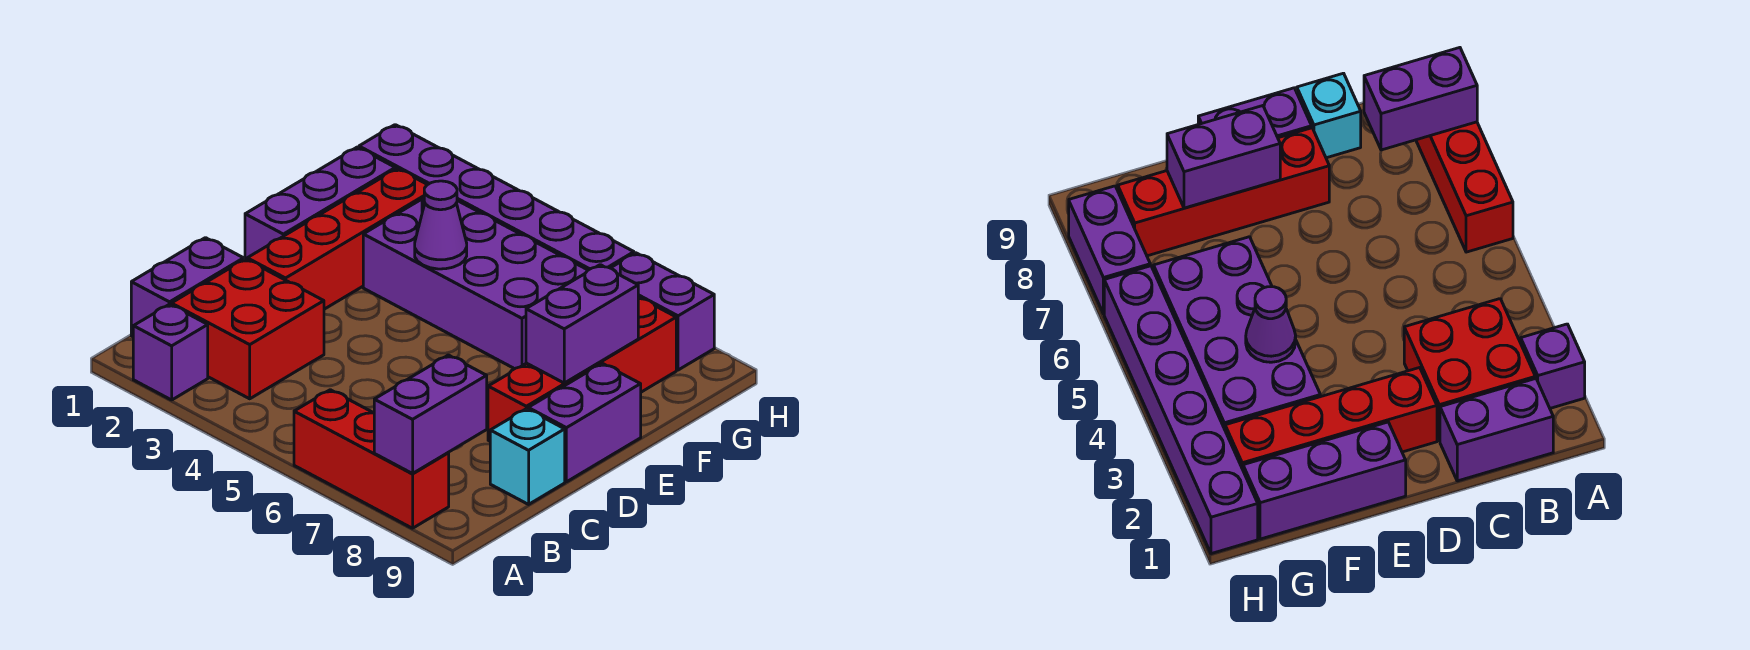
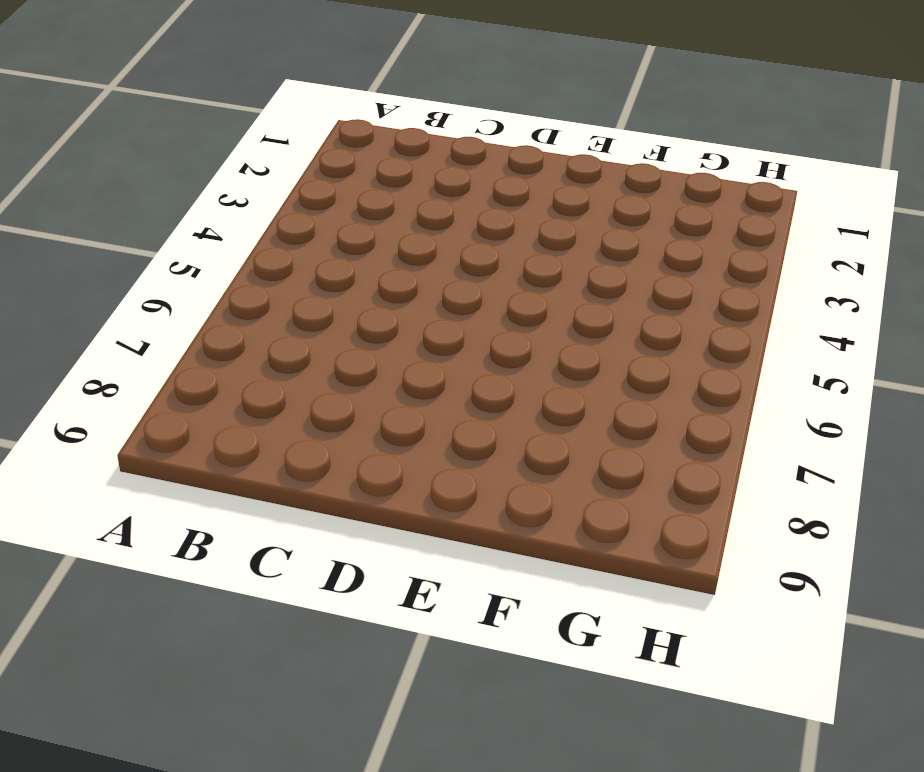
none -> purple 1x1 brick [133,304,208,400]
none -> red 1x3 brick [294,390,449,528]
none -> purple 1x2 brick [131,238,244,337]

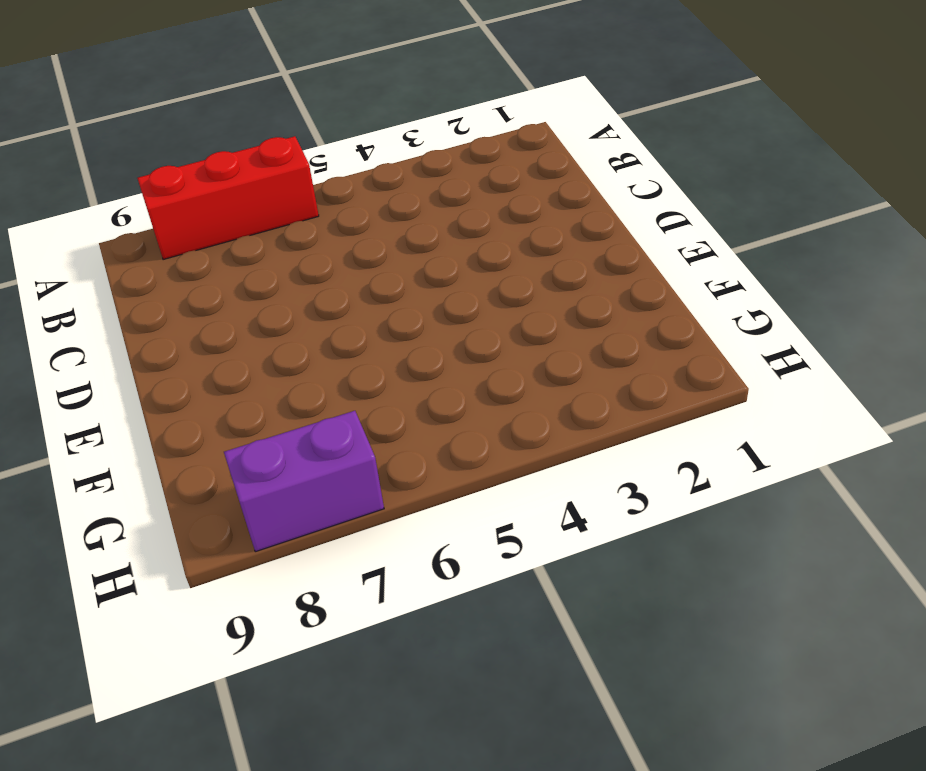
none -> purple 1x1 brick [133,304,208,400]
none -> purple 1x2 brick [131,238,244,337]
none -> red 2x2 brick [171,259,324,399]

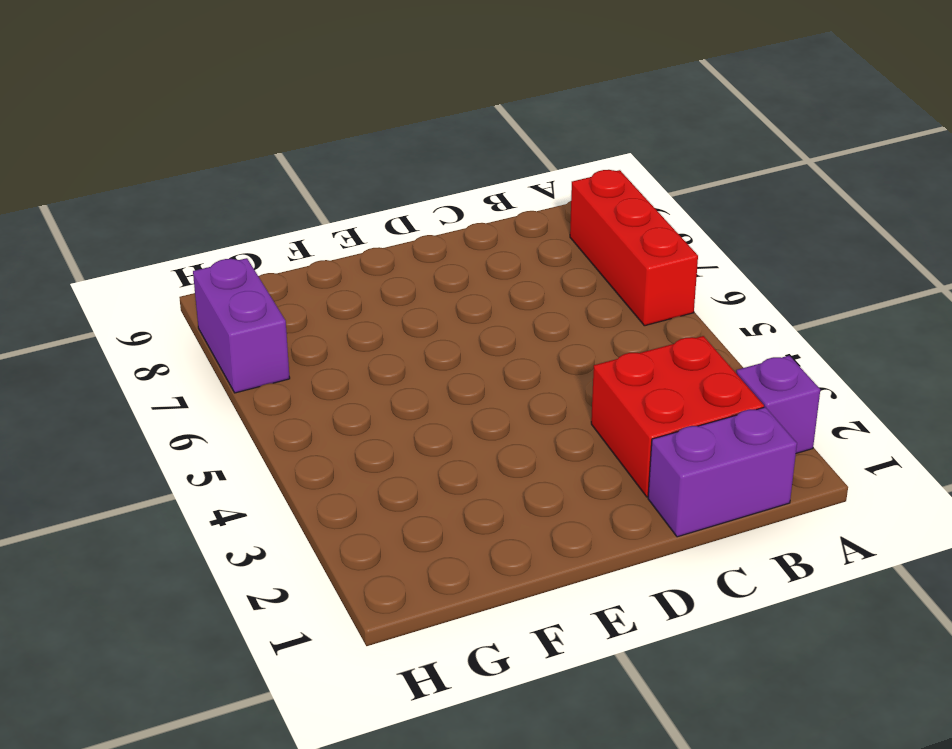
none -> cyan 1x1 brick [490,409,565,504]
none -> red 1x4 brick [247,169,427,309]
none -> red 1x4 brick [488,297,676,441]

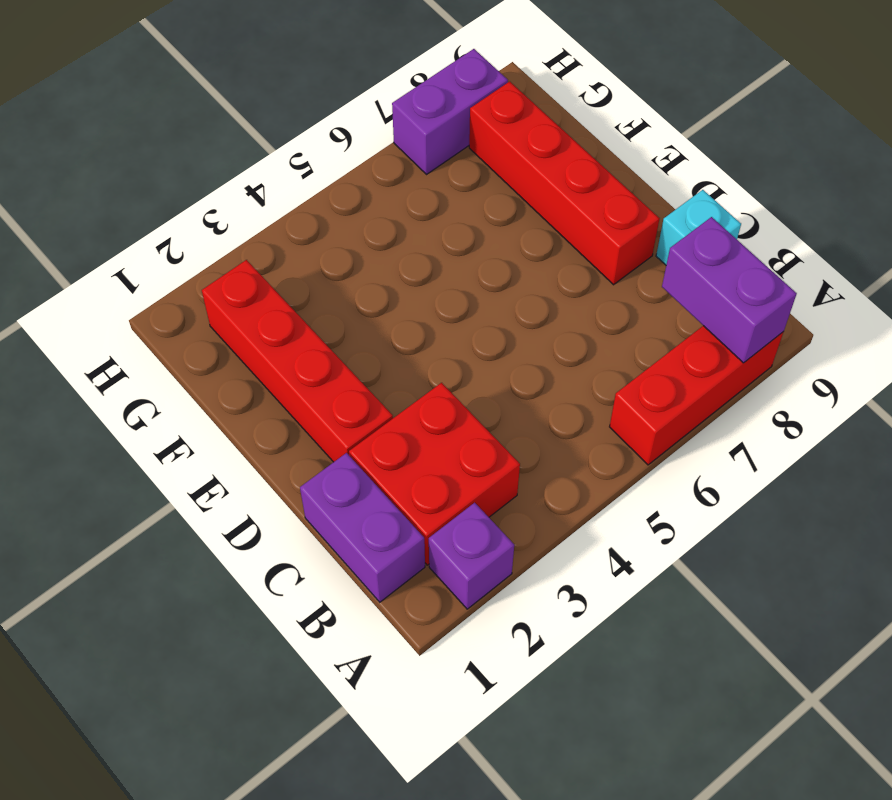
none -> purple 1x2 brick [528,363,641,482]
none -> purple 1x3 brick [245,147,395,259]
none -> purple 2x4 brick [363,197,588,369]

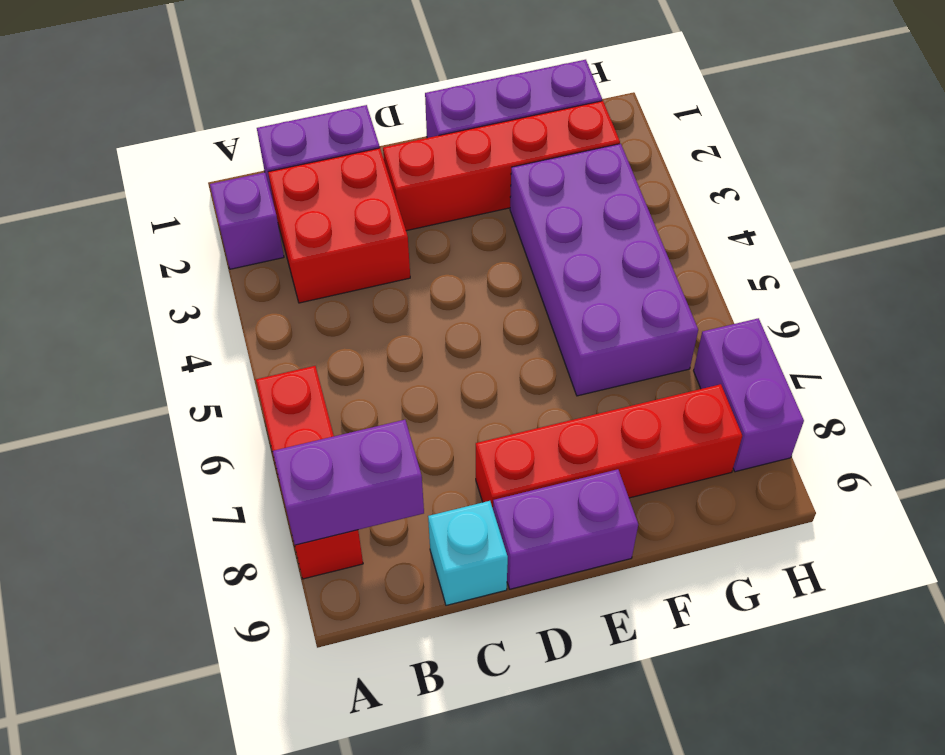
none -> purple 1x6 brick [359,125,634,270]
none -> purple 1x2 brick [526,265,638,383]
none -> purple 1x1 cone [415,181,467,269]

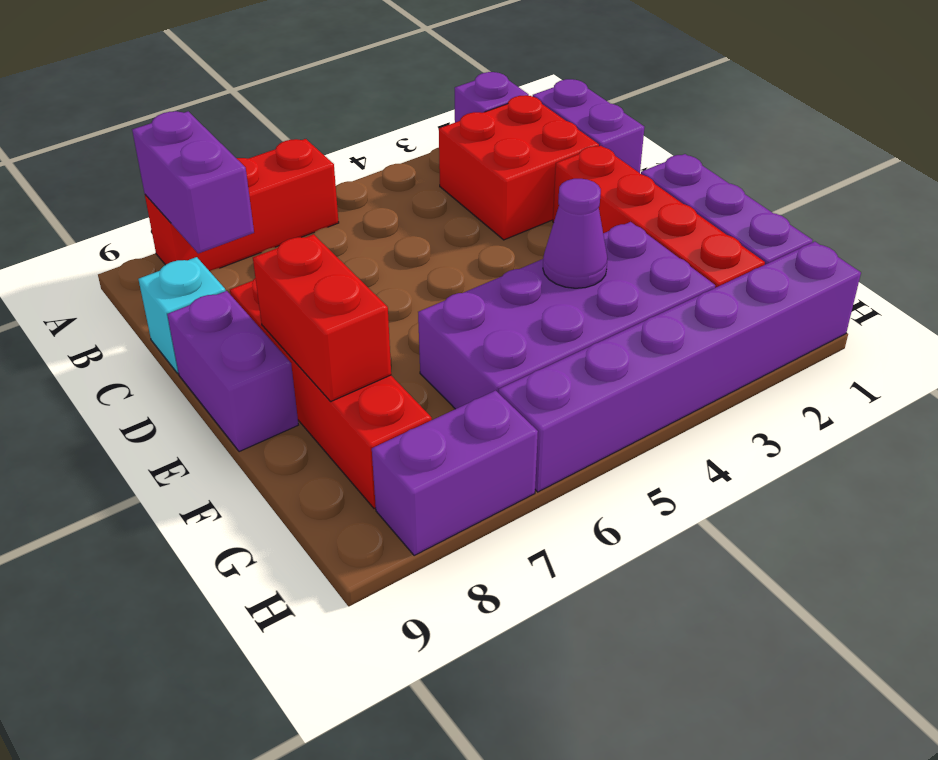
red 1x2 brick [253,234,391,401] -> purple 1x2 brick [526,265,638,383]

